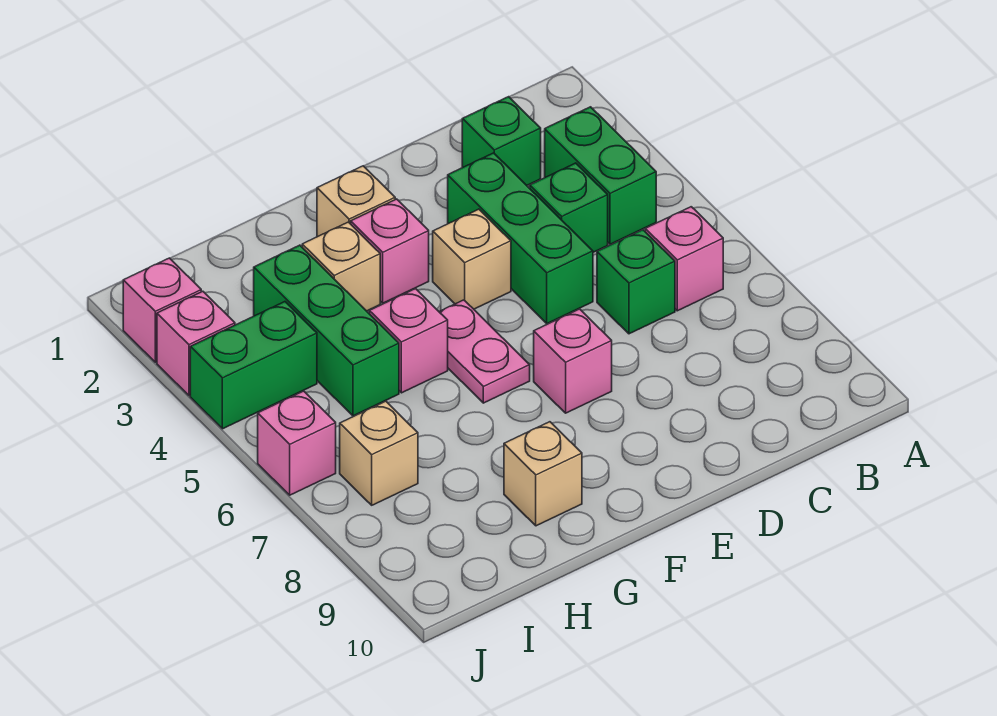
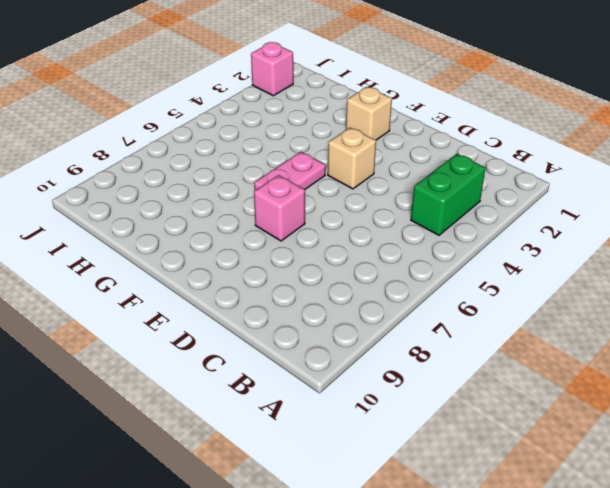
none -> pink 1x1 brick [645,207,723,311]
none -> green 1x1 brick [462,97,541,185]
none -> green 1x1 brick [530,163,608,252]

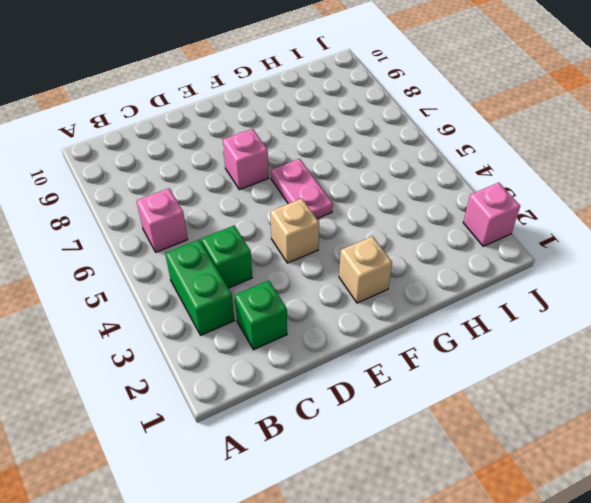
none -> green 1x1 brick [597,230,675,334]
none -> green 1x3 brick [448,153,593,324]
none -> pink 1x1 brick [351,199,429,303]

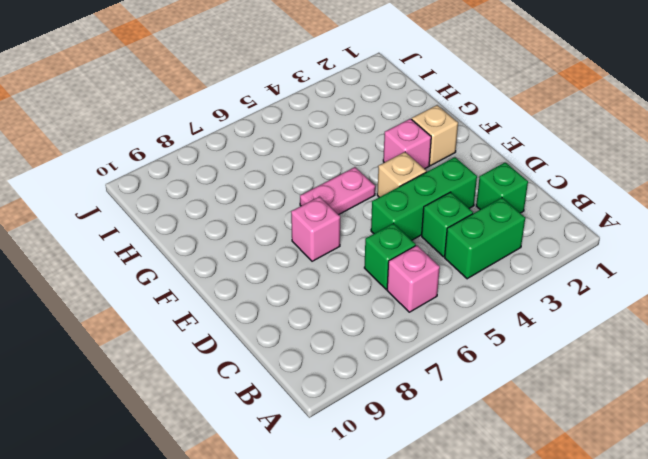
none -> tan 1x1 brick [302,222,380,311]
none -> pink 1x1 brick [369,289,448,393]
none -> tan 1x1 brick [504,422,582,526]

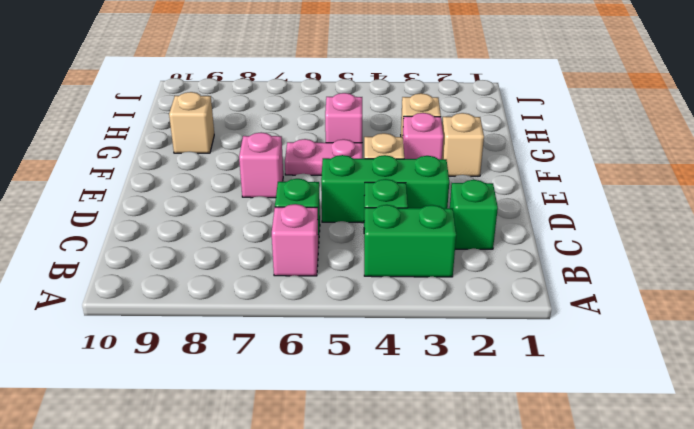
none -> green 1x3 brick [254,245,399,416]
none -> green 1x2 brick [190,302,317,429]
none -> tan 1x1 brick [340,401,418,505]

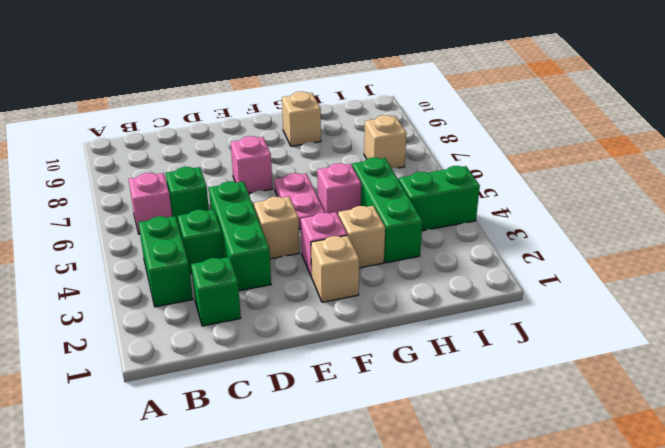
none -> pink 1x1 brick [123,258,201,362]
none -> pink 1x1 brick [157,291,235,395]
none -> pink 1x1 brick [258,391,336,495]

